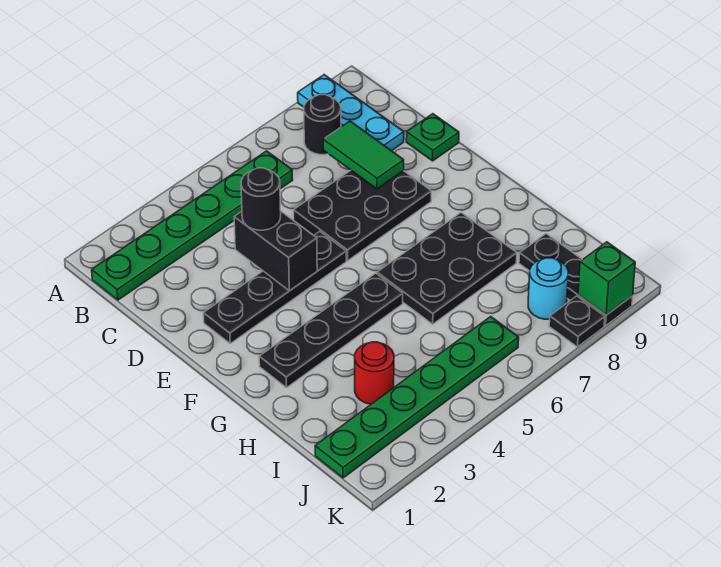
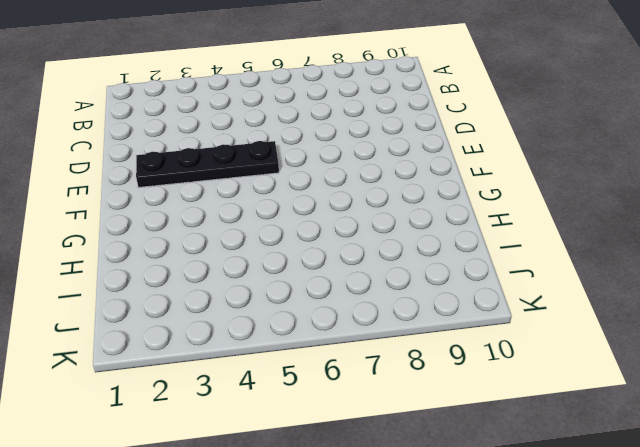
none -> cyan 1x3 plate [298,75,404,151]
none -> green 1x6 plate [92,151,293,300]
none -> black 1x1 round brick [304,95,341,155]

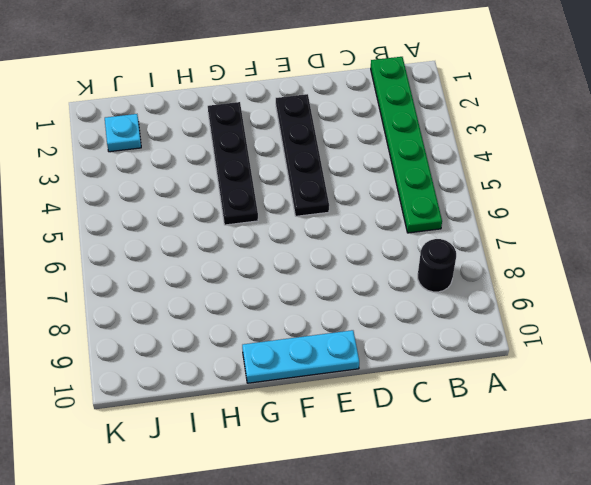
cyan 1x3 plate [242,330,359,383] -> cyan 1x3 plate moved to [298,75,404,151]
cyan 1x1 plate [105,114,141,152] -> green 1x6 plate [315,317,519,478]
none -> black 2x3 plate [294,170,431,260]
none -> green 1x1 plate [406,114,459,161]
none -> black 2x3 plate [377,213,517,324]

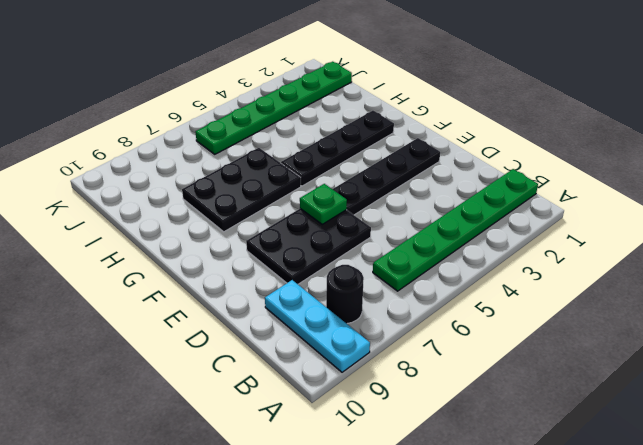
green 1x1 plate [300,184,347,224] -> green 1x1 plate moved to [406,114,459,161]
none -> red 1x1 round brick [355,342,394,404]
none -> black 1x3 plate [519,234,633,326]
none -> cyan 1x1 round brick [528,258,568,319]

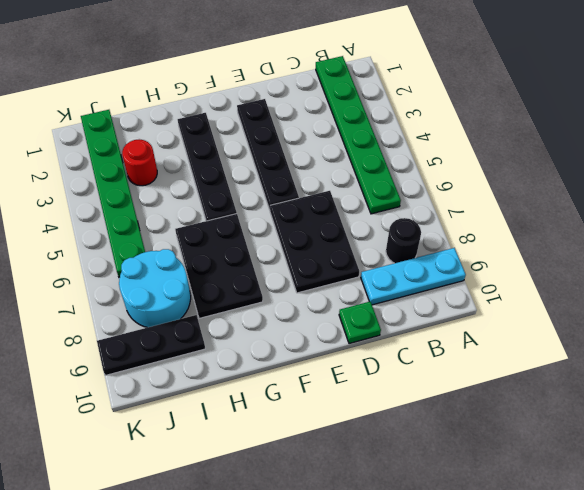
cyan 2x2 round brick [119,249,191,328] -> cyan 1x1 round brick [528,258,568,319]
none -> black 1x1 plate [549,296,605,347]
none -> green 1x2 tile [323,121,404,189]
none -> black 1x2 brick [234,212,317,291]

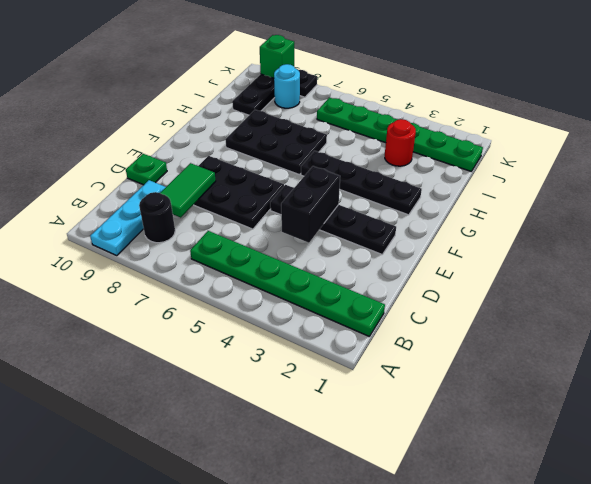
none -> black 1x1 round brick [241,168,281,230]

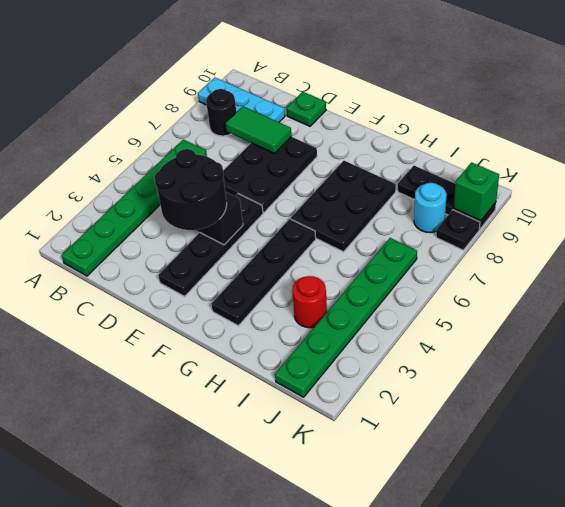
black 2x2 round brick [154,149,227,230] -> black 1x1 round brick [241,168,281,230]

